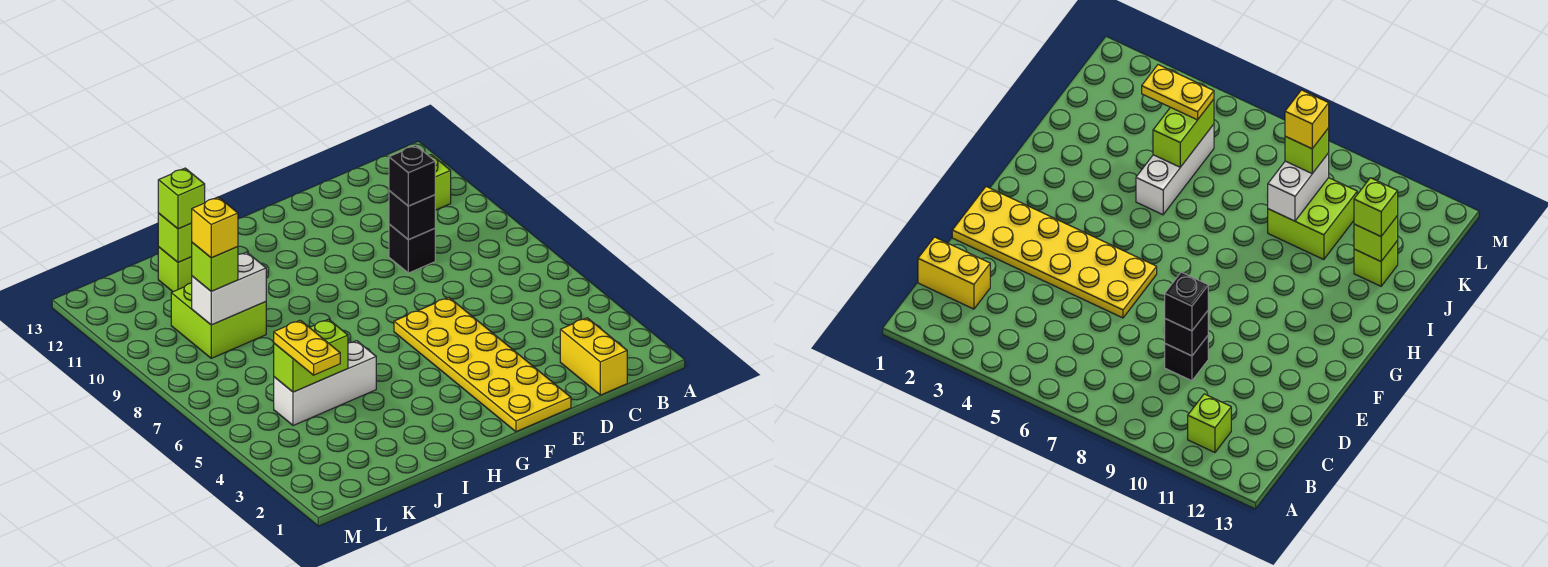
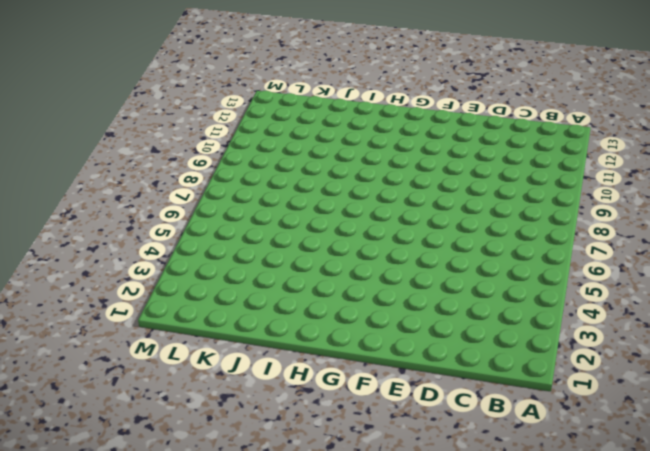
none -> lime 1x1 brick [429,155,451,210]
none -> yellow 1x2 brick [560,318,627,395]
none -> black 1x1 brick [389,224,435,273]

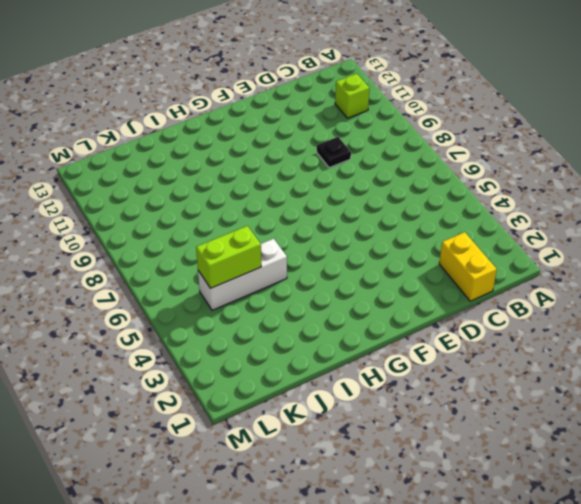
black 1x1 plate [317,137,351,168] -> black 1x1 brick [389,224,435,273]
none -> yellow 2x6 plate [394,298,571,432]
none -> lime 2x2 brick [171,283,266,358]
none -> lime 1x1 brick [158,247,192,292]

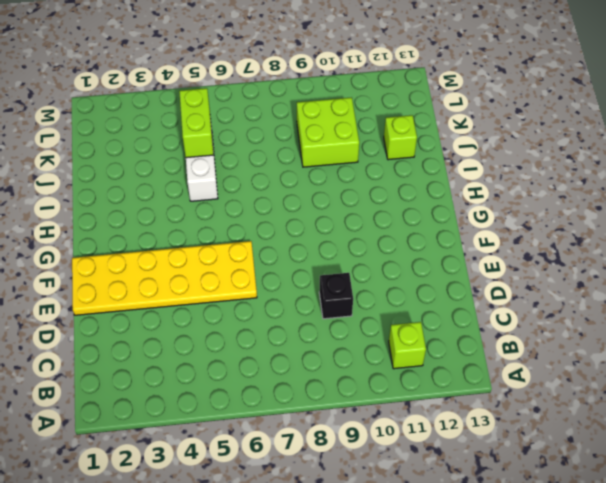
none -> yellow 1x2 brick [560,318,627,395]
none -> black 1x1 brick [389,191,435,240]
none -> white 1x2 brick [192,252,266,325]

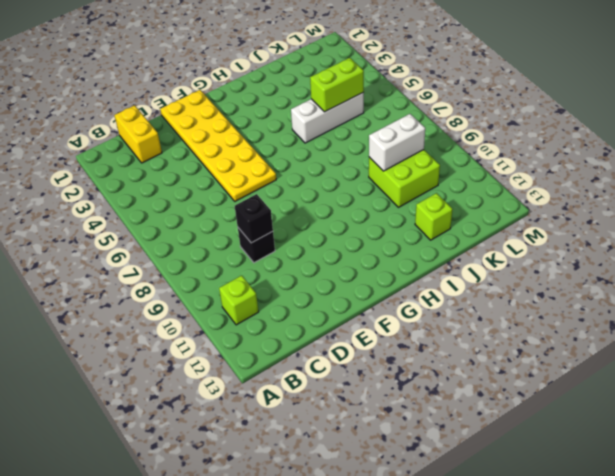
none -> lime 1x1 brick [158,214,192,262]
none -> black 1x1 brick [389,145,435,206]
none -> lime 1x1 brick [158,168,205,229]

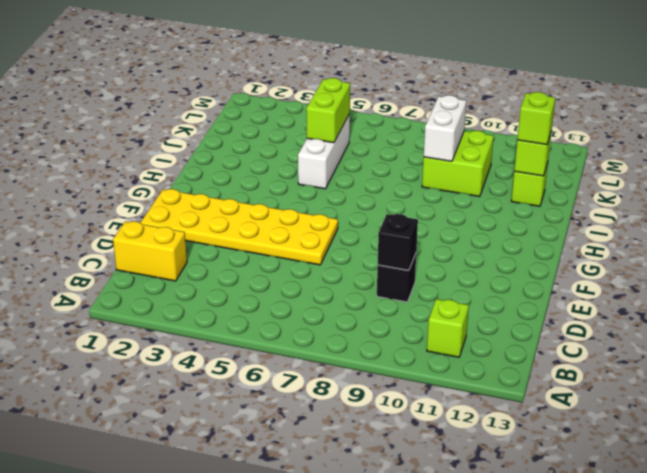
none -> black 1x1 brick [389,145,435,206]
none -> yellow 1x2 plate [274,320,340,375]
none -> lime 1x1 brick [192,243,238,291]

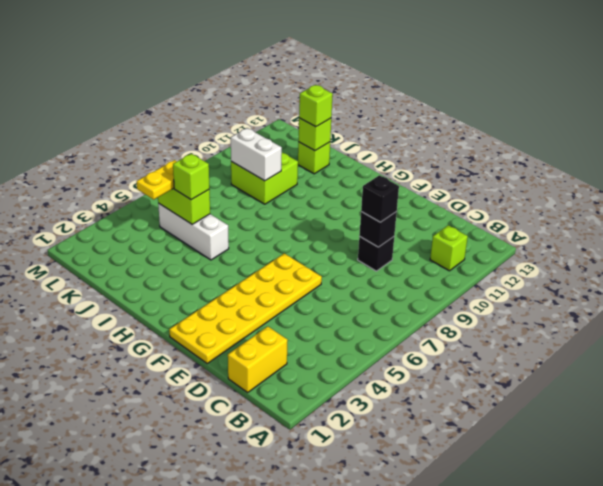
lime 1x1 brick [173,154,209,200] -> lime 1x1 brick moved to [192,243,238,291]
none -> yellow 1x1 brick [192,197,238,258]

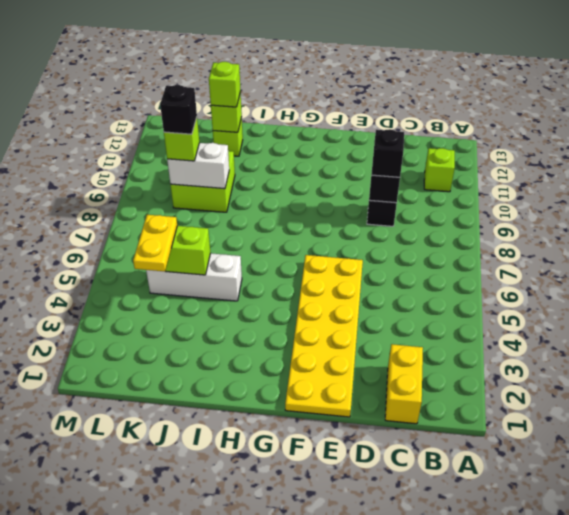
black 1x1 brick [160,85,197,134] -> yellow 1x1 brick [192,197,238,258]

